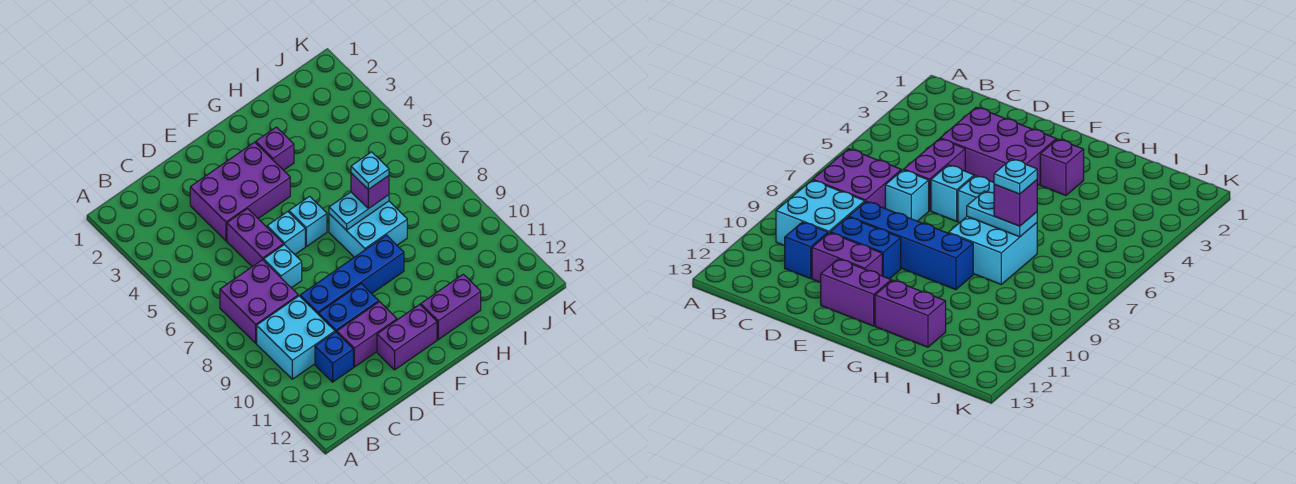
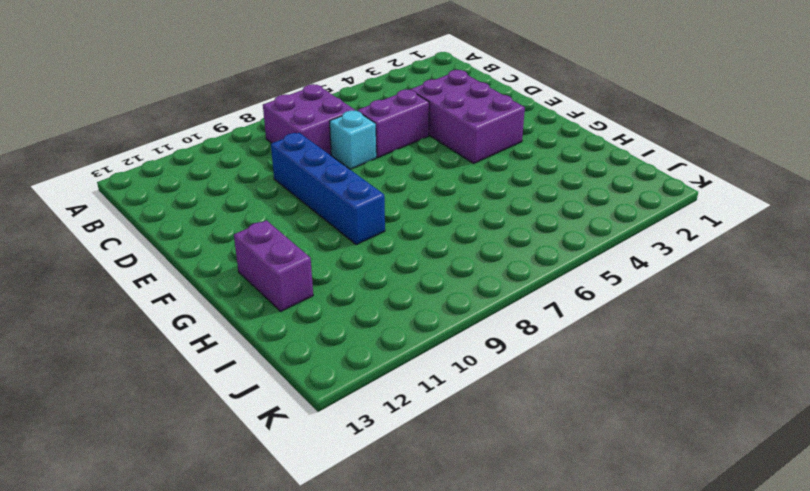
none -> cyan 2x2 brick [257,296,335,379]
none -> blue 1x1 brick [315,332,353,382]
none -> blue 1x2 brick [319,284,379,332]

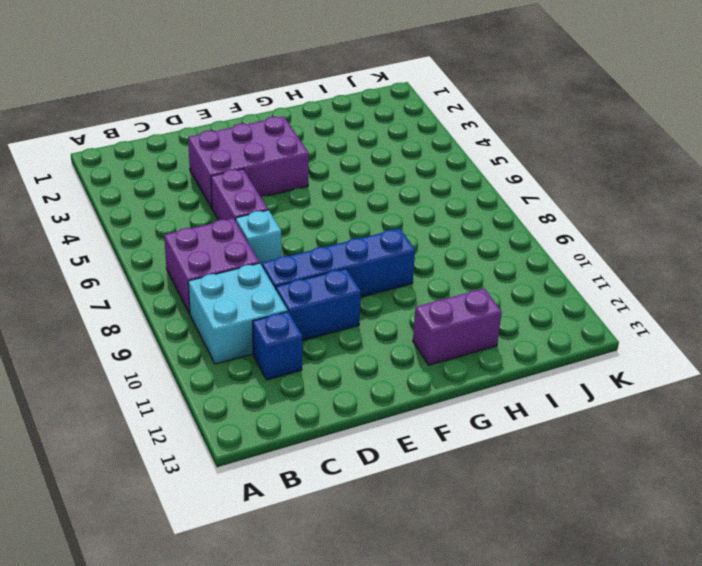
none -> purple 1x2 brick [337,302,397,367]
none -> cyan 1x1 brick [267,212,305,254]
none -> purple 1x2 brick [377,304,437,370]

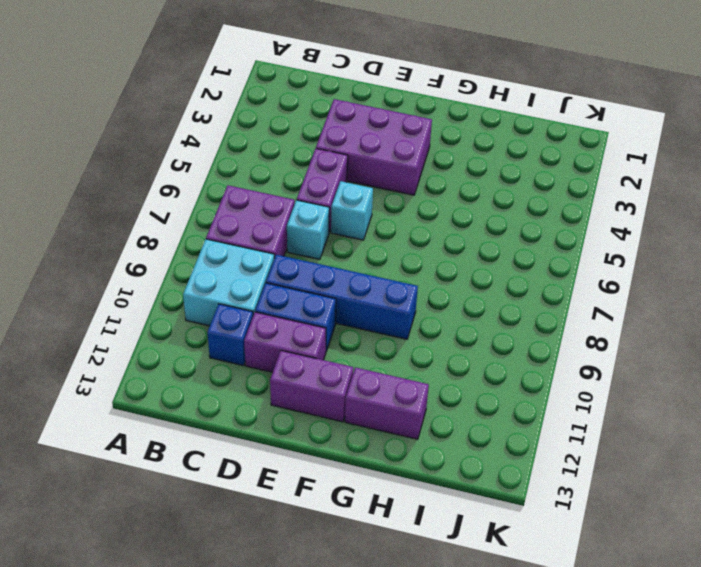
none -> cyan 1x1 brick [289,196,327,246]
none -> purple 1x1 brick [256,127,294,170]
none -> cyan 2x2 brick [329,201,407,257]

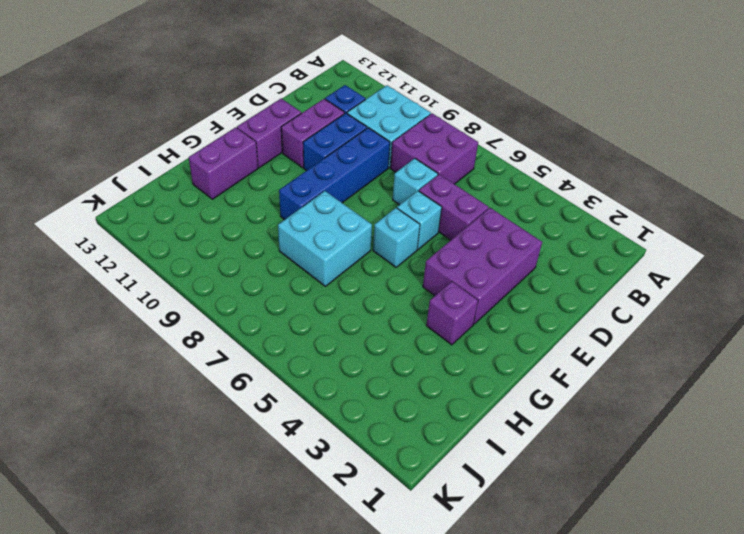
none -> cyan 1x2 plate [329,192,389,230]
none -> purple 1x1 brick [351,173,389,209]
none -> cyan 1x1 plate [351,152,389,189]

